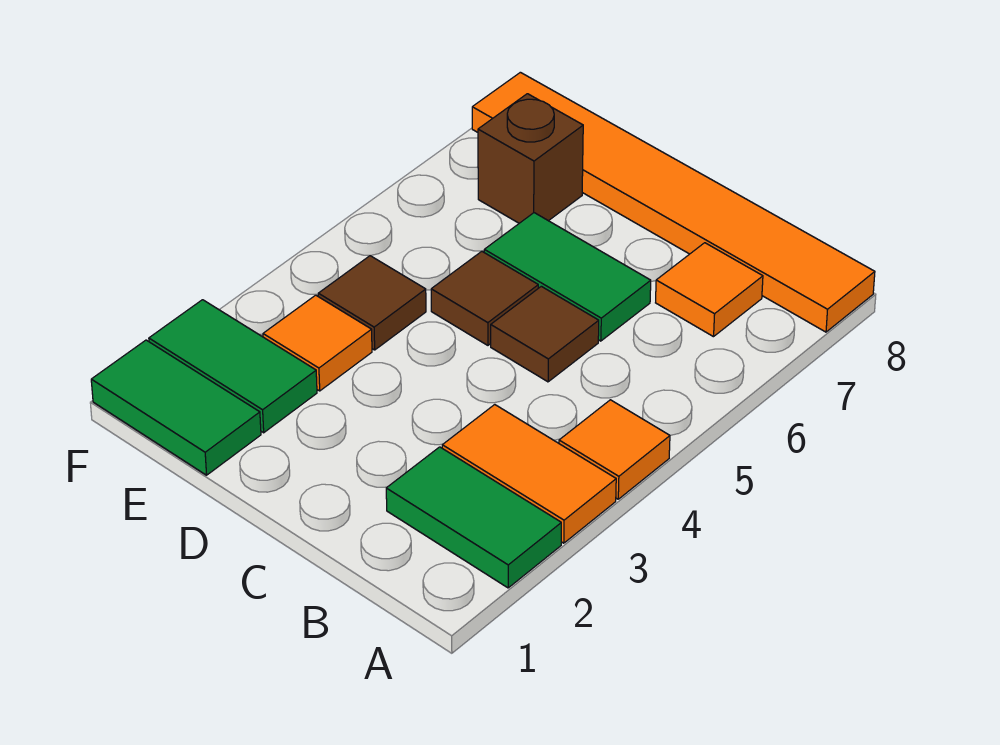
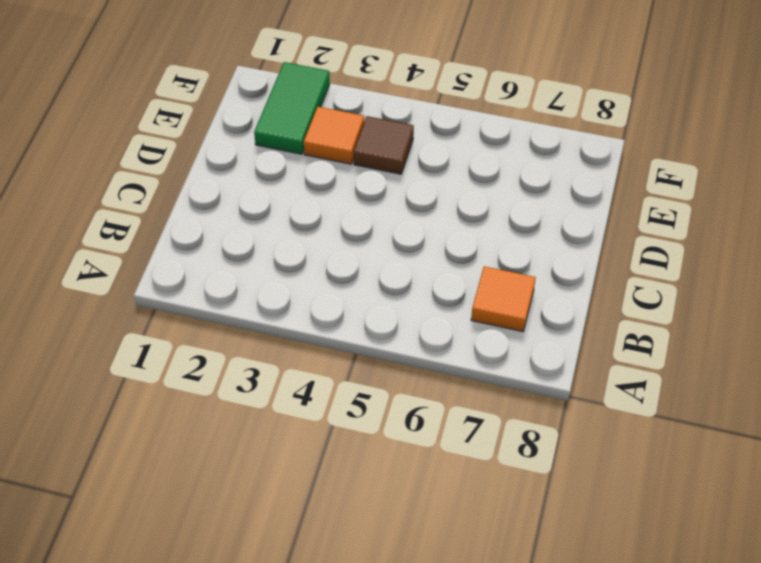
none -> green 1x2 tile [386,447,561,588]
none -> orange 1x2 tile [442,405,616,543]
none -> orange 1x1 tile [559,400,670,499]

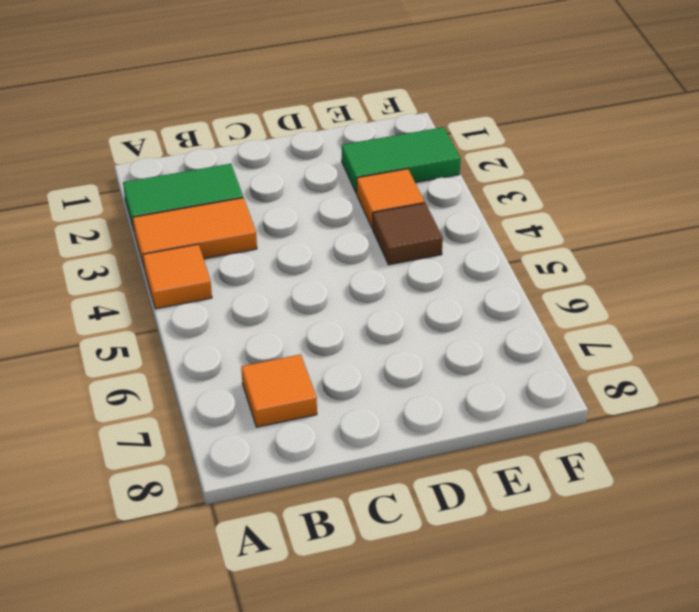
none -> orange 1x6 tile [472,72,875,332]
none -> brown 1x1 tile [491,286,599,382]
none -> green 1x2 tile [484,213,651,341]

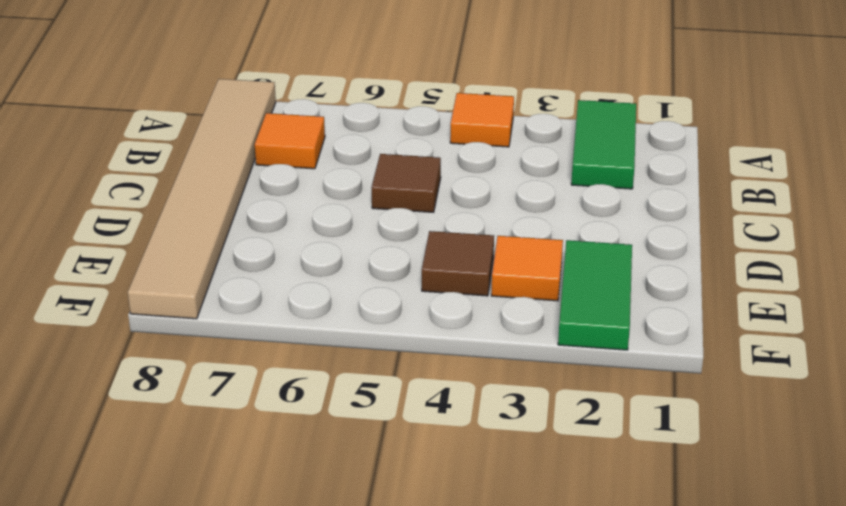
tan 1x6 tile [128,79,276,319] -> orange 1x6 tile [472,72,875,332]
none -> orange 1x2 tile [442,405,616,543]
none -> green 1x2 tile [484,213,651,341]
none -> brown 1x1 tile [431,251,538,345]

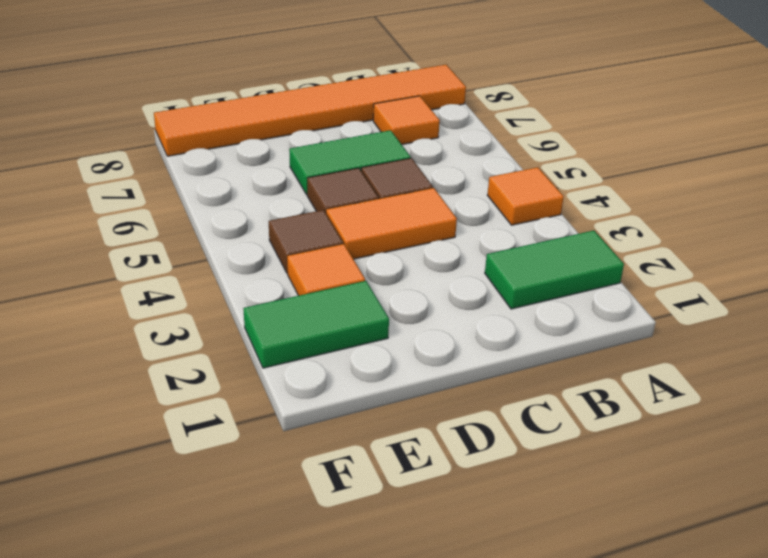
orange 1x2 tile [326,188,457,259] -> orange 1x2 tile moved to [442,405,616,543]
none -> green 1x2 tile [91,340,261,475]
none -> brown 1x1 brick [478,94,583,223]

